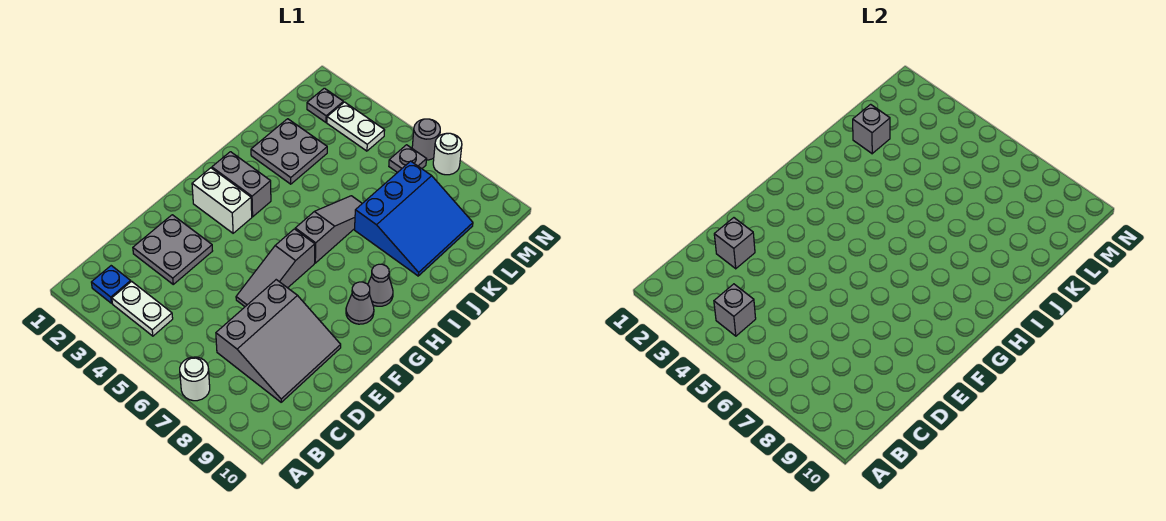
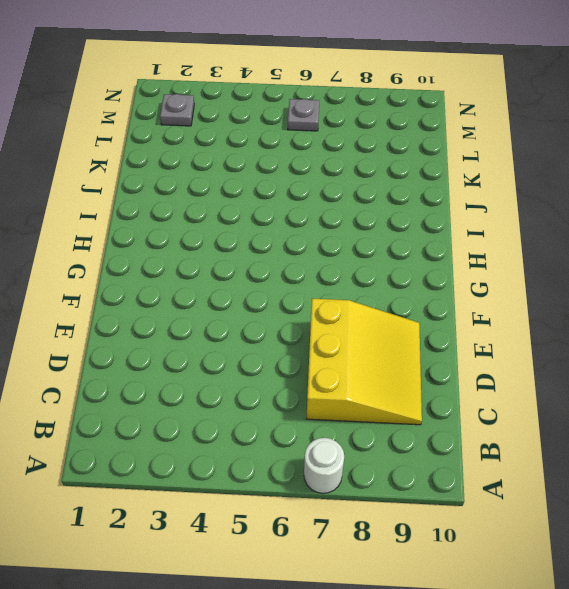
yellow 3x3 slope [306,298,422,425] -> grey 3x3 slope [216,280,341,402]
none -> blue 1x1 plate [91,266,131,303]
none -> white 1x2 plate [112,281,173,336]
none -> grey 2x2 plate [133,215,212,284]

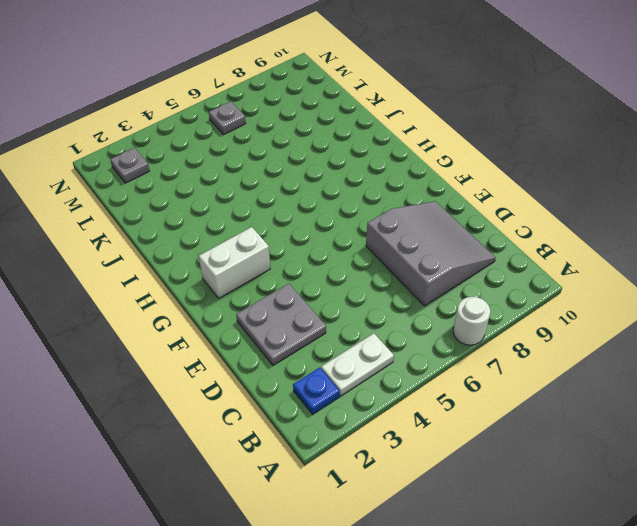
none -> grey 1x3 slope [236,229,315,306]
none -> grey 1x1 cone [346,282,374,324]
none -> grey 1x2 brick [212,152,271,217]

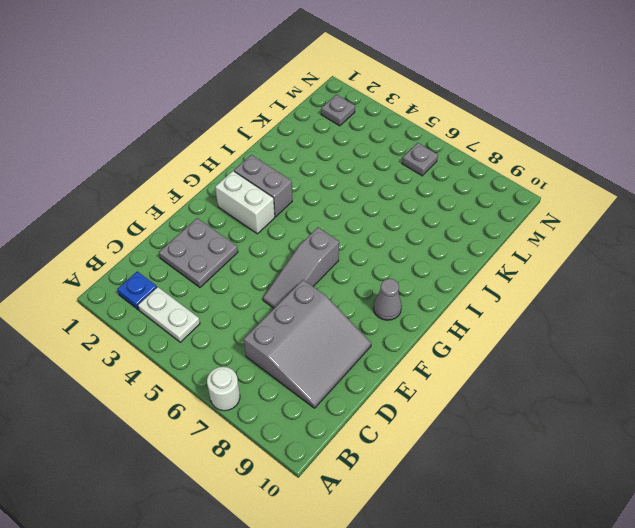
none -> grey 1x3 slope [295,196,362,263]
none -> grey 1x1 cone [368,264,393,306]
none -> grey 2x2 plate [251,119,327,184]

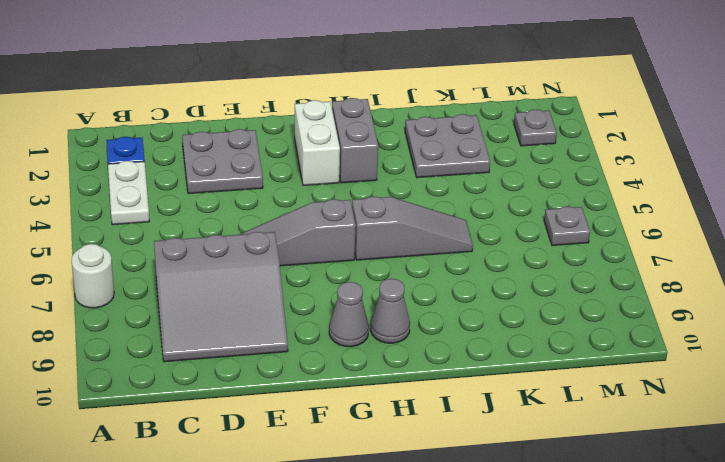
none -> blue 3x3 slope [355,161,473,276]
none -> white 1x2 plate [327,102,385,151]
none -> grey 1x1 round brick [412,119,440,160]

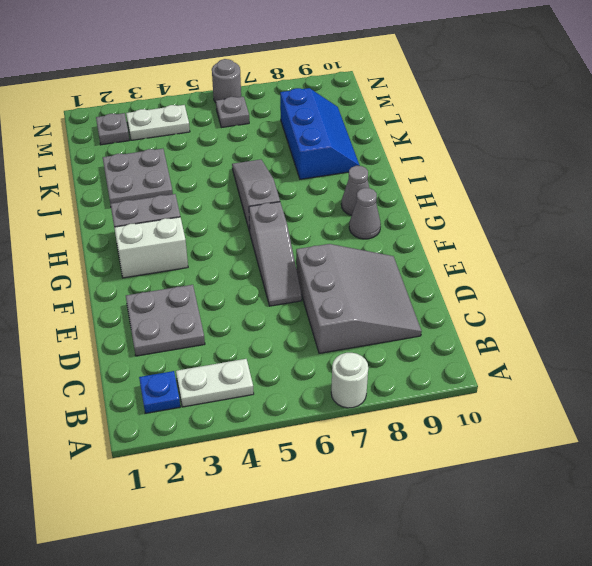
blue 2x3 slope [280,88,360,179] -> blue 3x3 slope [355,161,473,276]
none -> white 1x1 round brick [433,133,462,175]
none -> grey 1x1 brick [714,284,756,336]
none -> grey 1x1 brick [714,218,755,269]

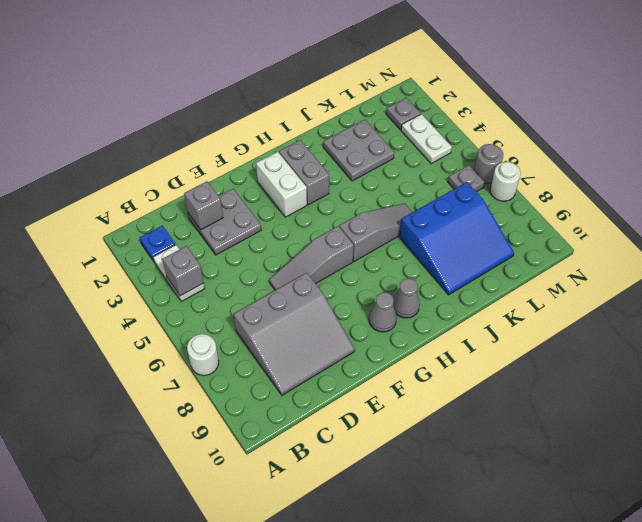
none -> grey 1x1 brick [853,104,890,154]

